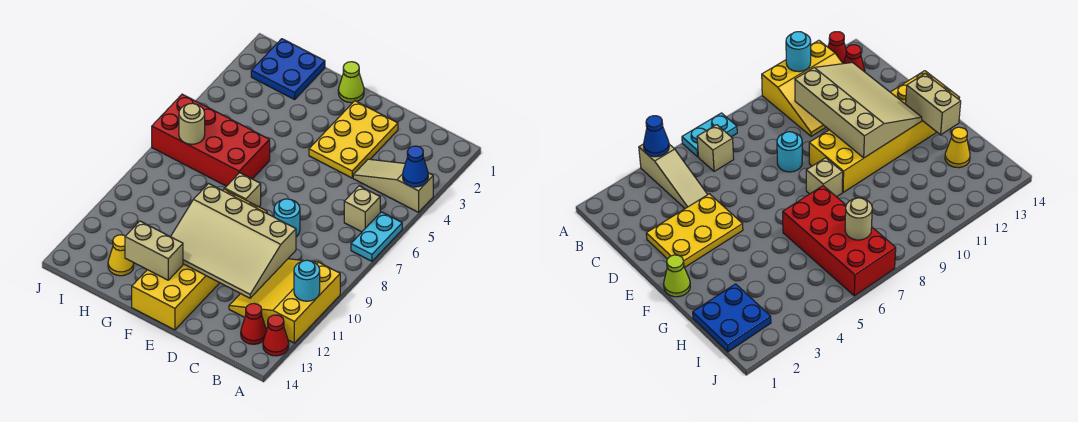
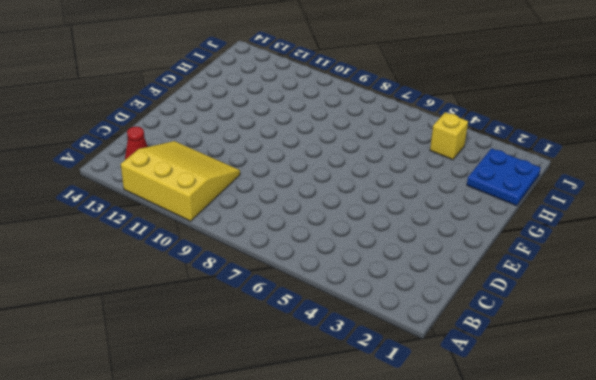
yellow 1x1 brick [430,112,468,160] -> none
none -> tan 1x3 slope [353,159,433,212]
none -> cyan 1x2 plate [351,212,402,261]
none -> red 1x1 cone [263,315,289,356]

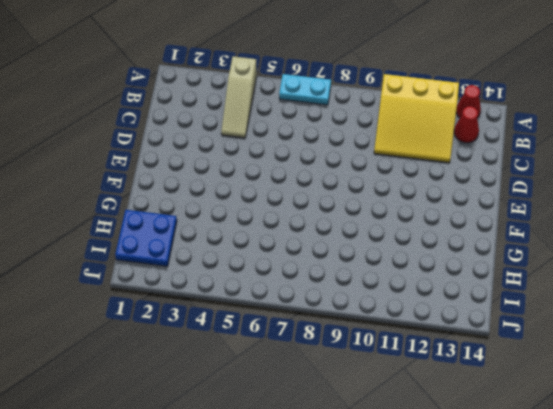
none -> tan 1x1 brick [344,186,380,232]
none -> yellow 2x3 plate [309,101,398,178]
none -> cyan 1x1 round brick [274,199,300,237]

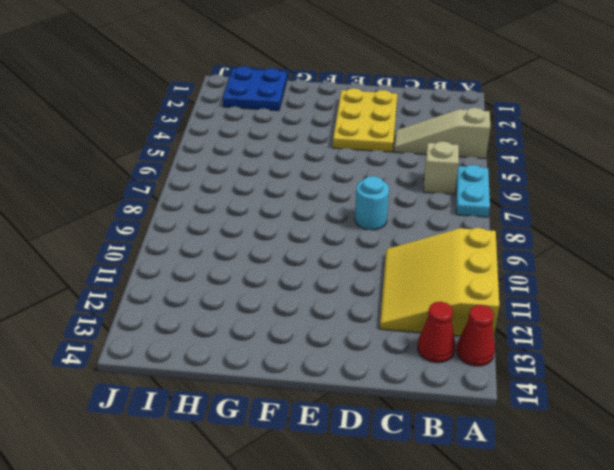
none -> yellow 2x6 brick [132,189,267,330]
none -> lime 1x1 cone [338,62,364,103]
none -> tan 1x1 brick [225,173,261,207]

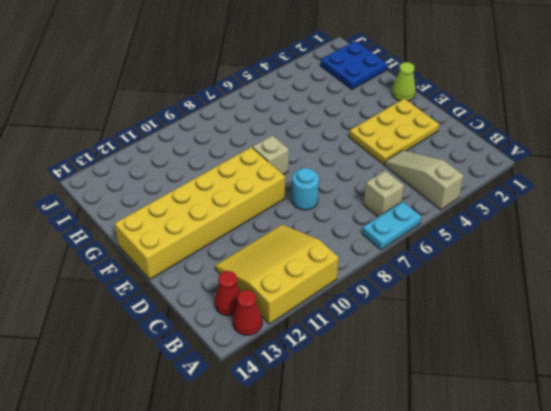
none -> red 2x4 brick [152,94,270,186]
none -> yellow 1x1 cone [108,235,134,276]
none -> blue 1x1 cone [403,146,428,187]

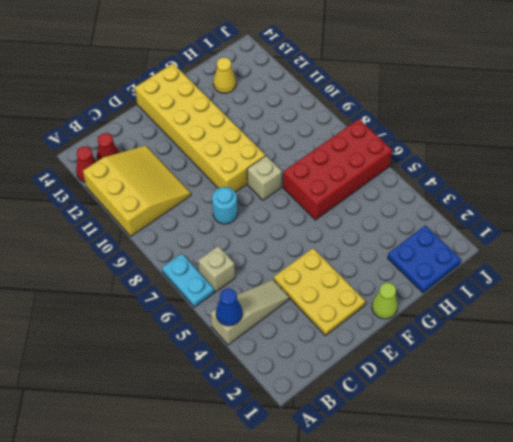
none -> cyan 1x1 round brick [294,260,320,301]
none -> tan 3x4 slope [171,184,296,298]
none -> tan 1x2 brick [125,221,183,280]

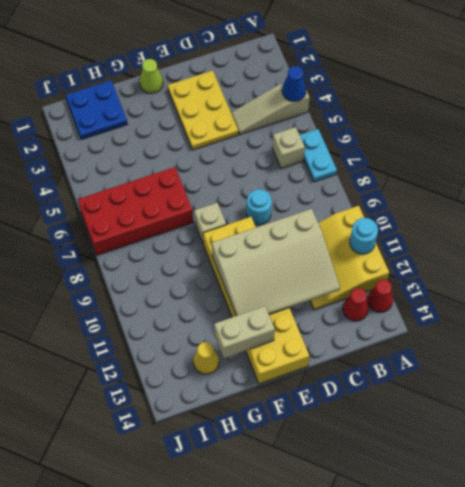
none -> tan 1x1 round brick [179,103,205,144]

